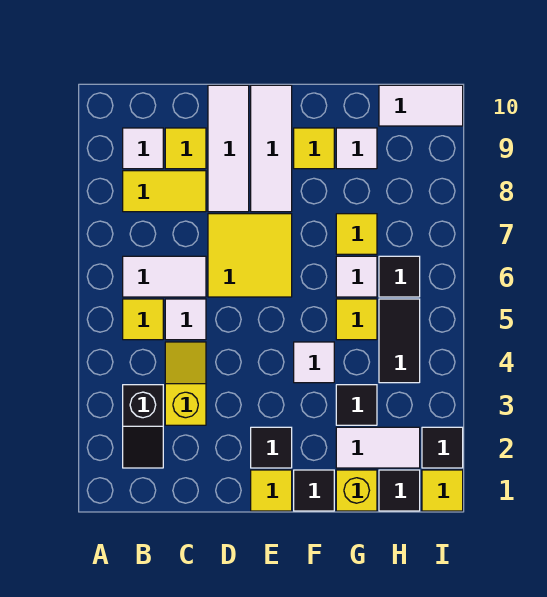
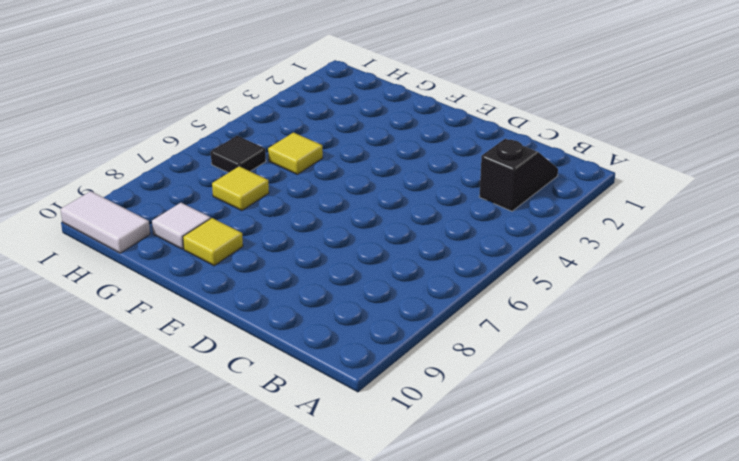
none -> yellow 1x1 tile [123,299,163,340]
none -> white 1x2 tile [123,256,206,297]
none -> yellow 1x2 tile [123,171,206,212]

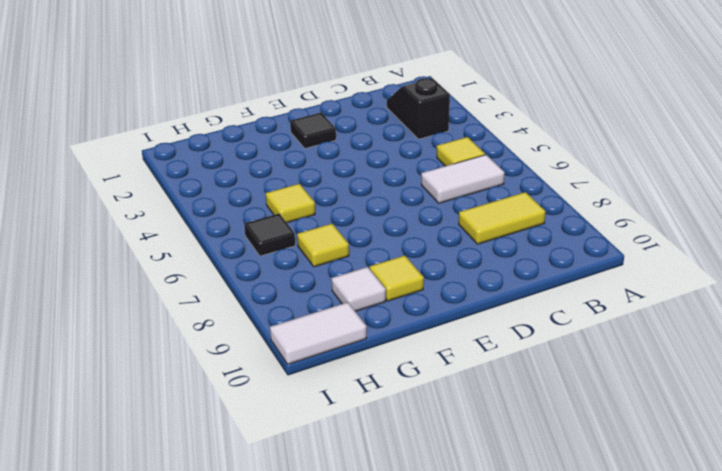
none -> white 1x1 tile [123,128,163,169]
none -> yellow 1x2 slope [165,342,206,425]
none -> white 1x1 tile [165,299,206,340]

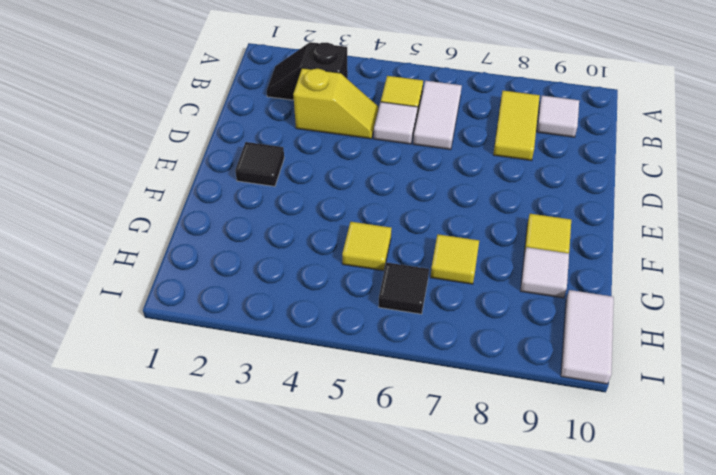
none -> yellow 1x1 tile [165,128,206,169]
none -> yellow 2x2 tile [208,214,292,297]
none -> white 1x3 tile [208,85,249,212]

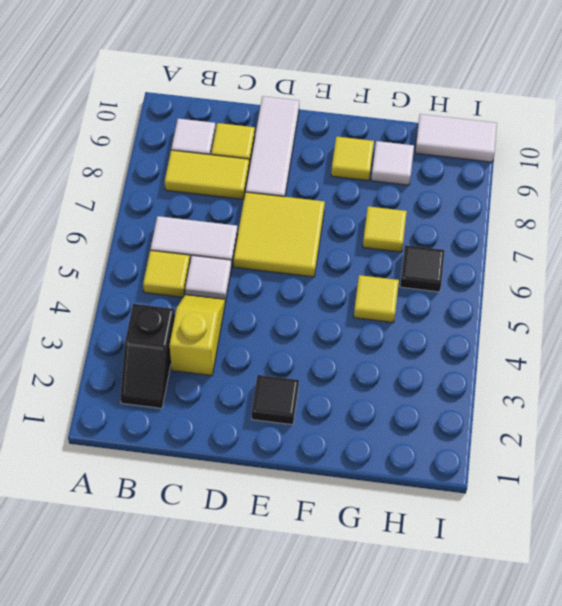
none -> yellow 1x1 tile [251,470,292,511]
none -> white 1x3 tile [251,85,292,212]
none -> black 1x1 tile [294,470,334,511]

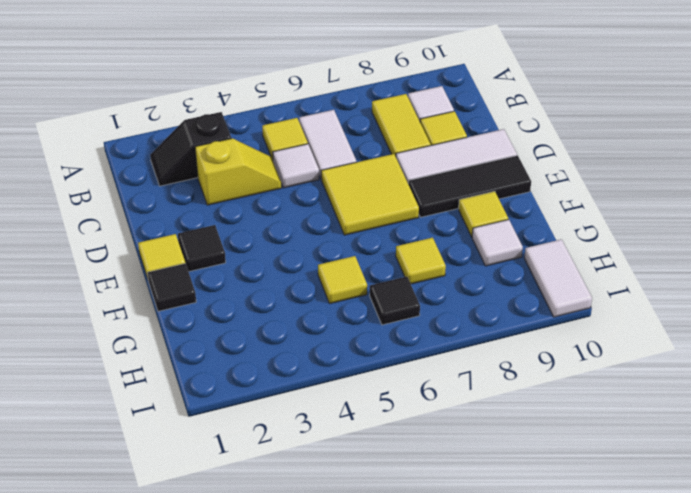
black 1x3 tile [408,155,531,217] -> white 1x3 tile [251,85,292,212]
none -> white 1x1 tile [294,342,334,383]
none -> yellow 1x1 brick [336,470,377,511]
none -> white 1x2 tile [336,427,420,468]

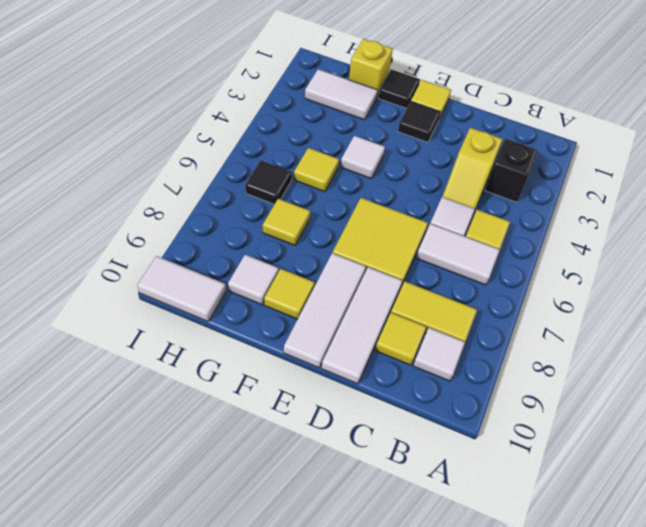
none -> black 1x1 tile [336,385,377,425]
none -> white 1x1 tile [336,256,377,297]
none -> black 1x1 tile [379,470,420,511]

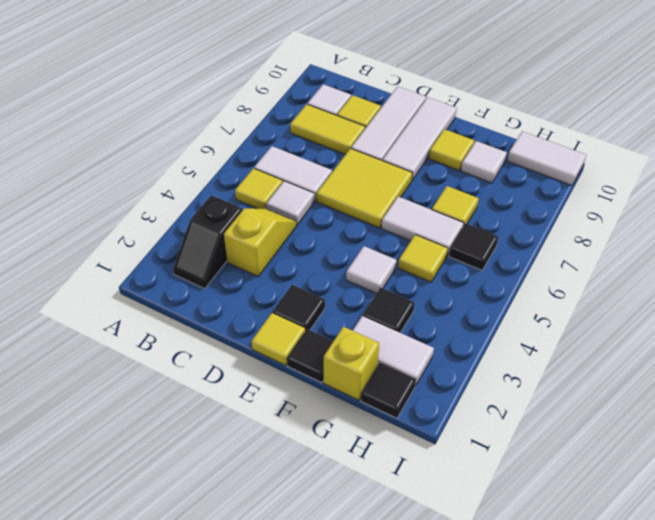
white 1x2 tile [381,197,464,256] -> white 1x1 tile [336,256,377,297]
none -> black 1x2 tile [379,299,420,383]
none -> yellow 1x1 tile [422,470,463,511]
none -> black 1x1 tile [422,427,463,468]

